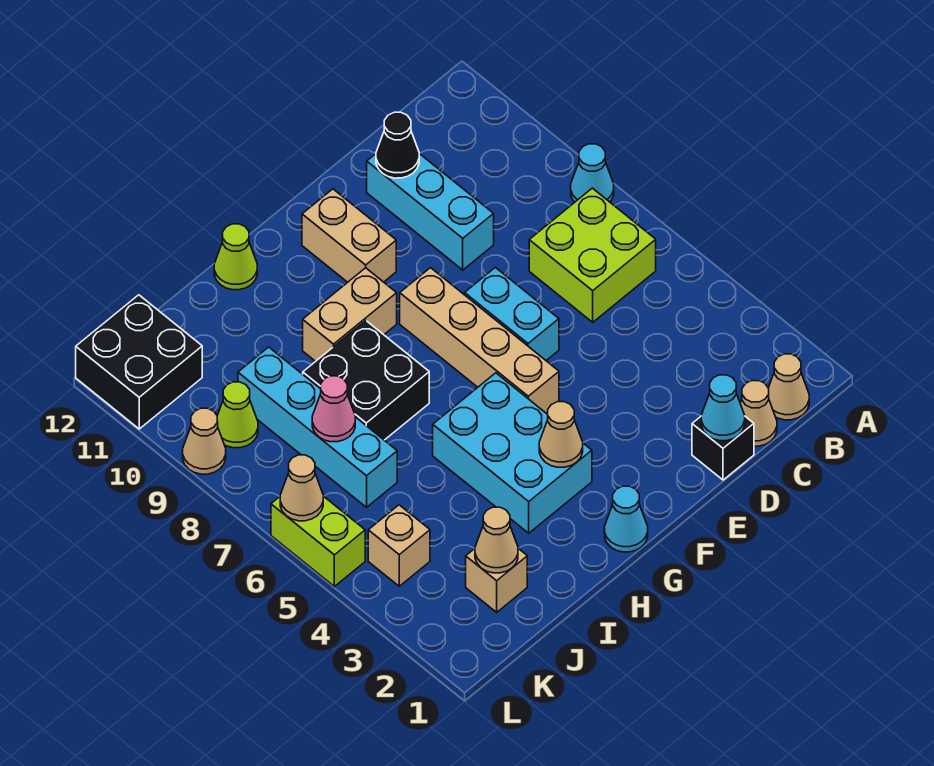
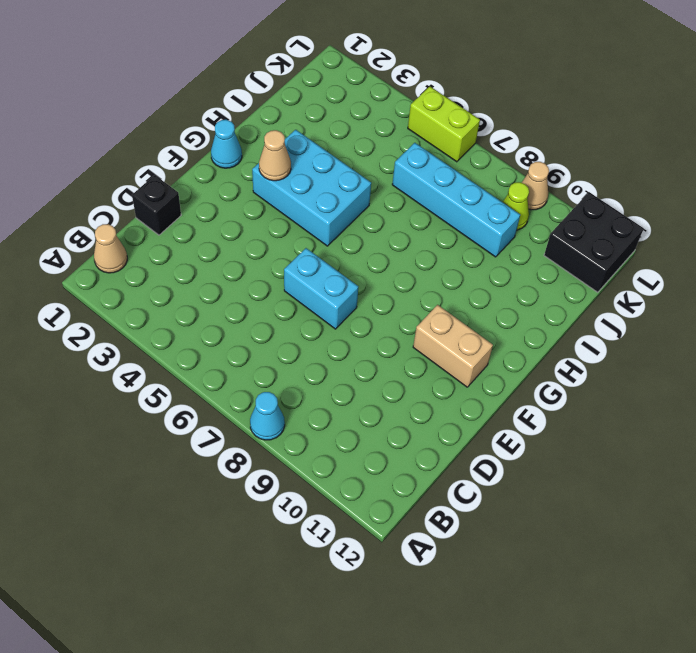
none -> lime 2x2 brick [529,188,656,322]
none -> tan 1x1 cone [740,381,777,446]
none -> cyan 1x3 brick [367,154,494,270]

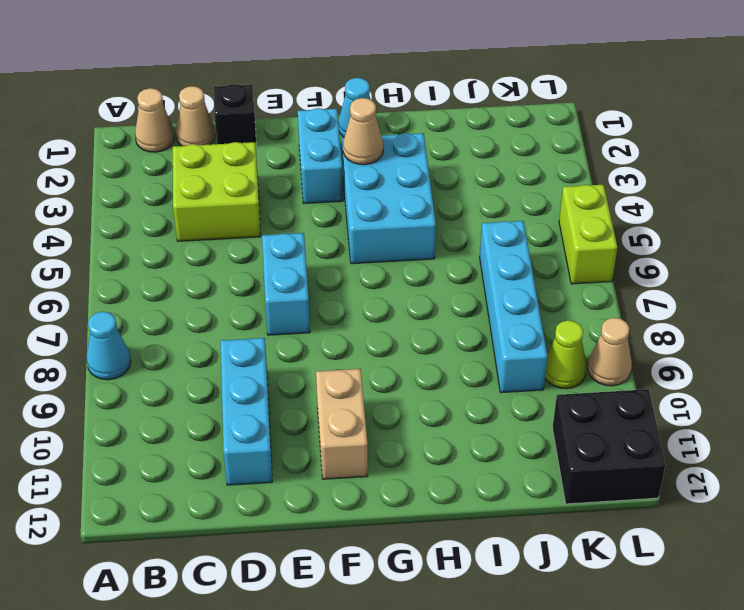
lime 2x2 brick [173,142,261,241] -> lime 2x2 brick moved to [529,188,656,322]
cyan 1x2 brick [298,108,343,203] -> none
none -> tan 1x4 brick [400,268,559,413]
none -> tan 1x2 brick [303,268,397,361]
none -> black 2x2 brick [303,321,429,440]

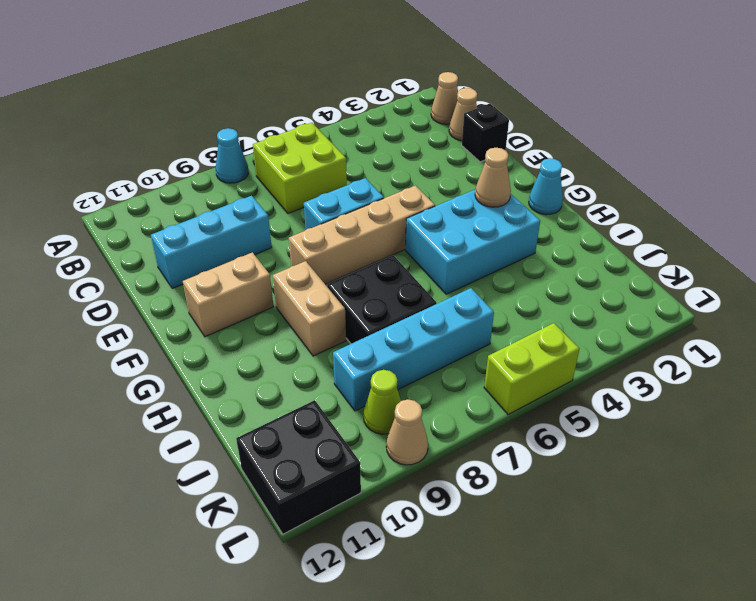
none -> lime 1x1 cone [214,224,257,290]
none -> tan 1x1 brick [466,548,527,612]
none -> tan 1x1 brick [368,505,430,586]

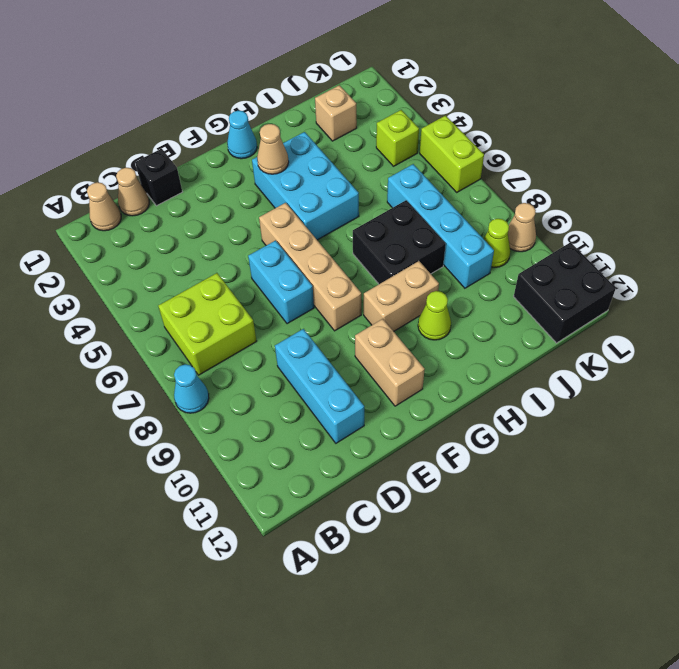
lime 1x1 cone [418,291,451,340] -> lime 1x1 cone moved to [214,224,257,290]
lime 1x1 brick [376,110,419,166] -> tan 1x1 brick [368,505,430,586]
none -> cyan 1x1 cone [701,375,745,441]
none -> black 1x1 cone [376,112,419,178]
none -> tan 1x1 cone [475,507,518,573]

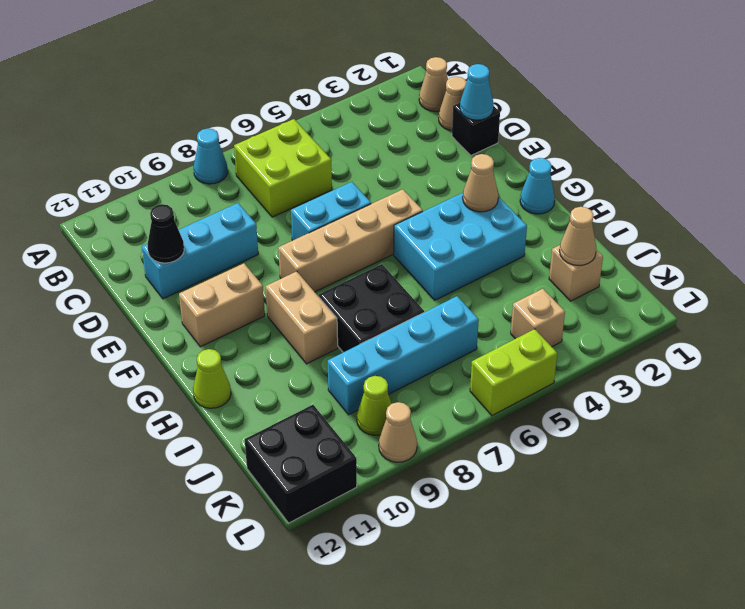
none -> pink 1x1 cone [312,376,355,442]
none -> tan 1x1 cone [280,455,323,521]

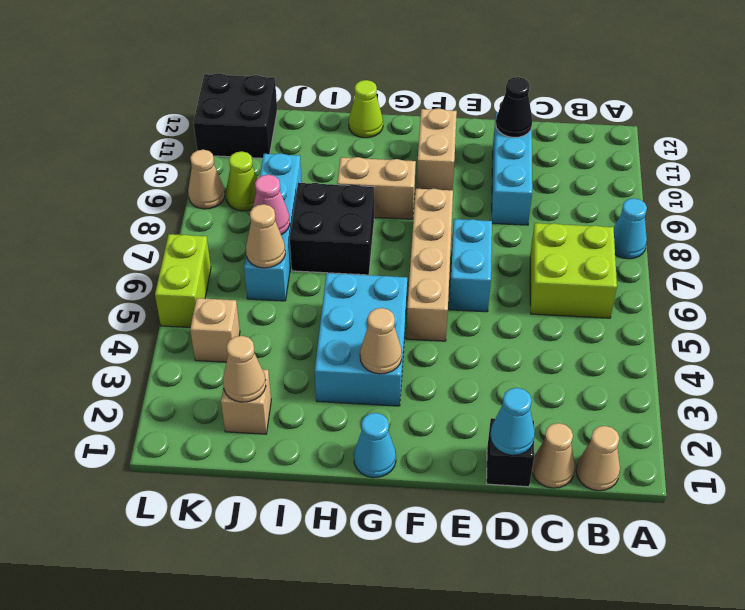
tan 1x1 cone [246,204,285,268] -> tan 1x1 cone moved to [280,455,323,521]

